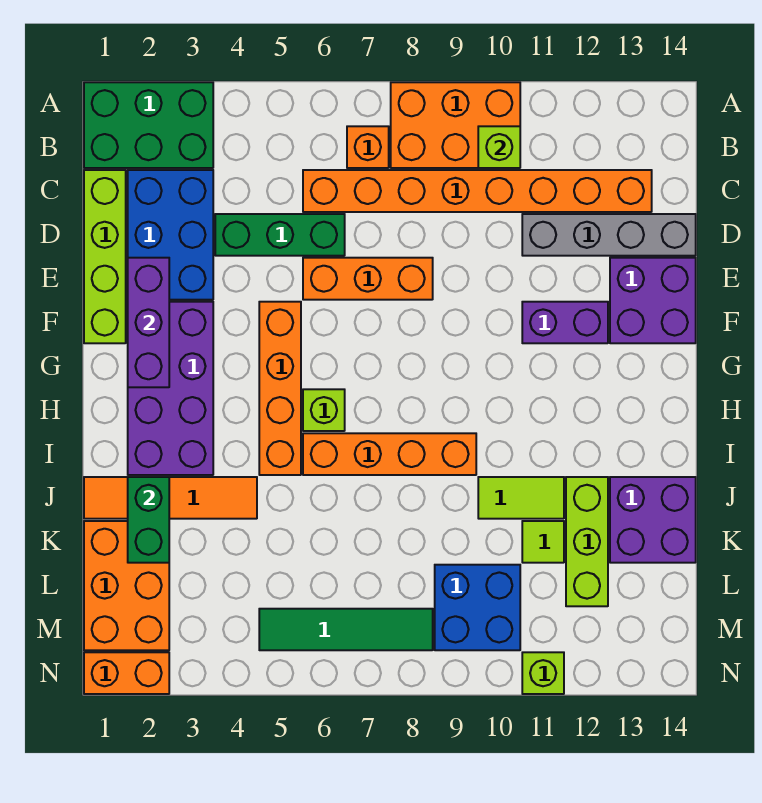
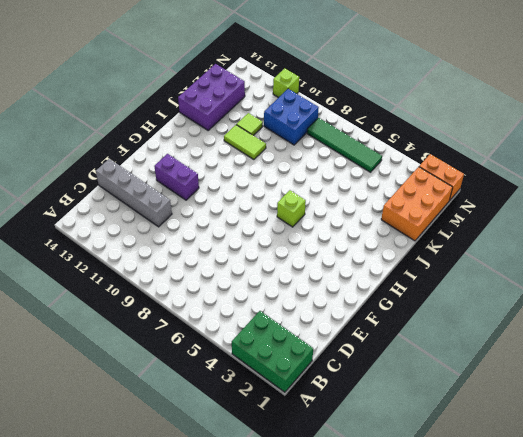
purple 2x3 brick [178,64,245,130] -> purple 2x2 brick [610,477,696,563]
none -> orange 2x3 brick [391,82,520,168]
none -> orange 1x1 brick [347,126,389,168]
none -> lime 1x4 brick [84,170,126,343]

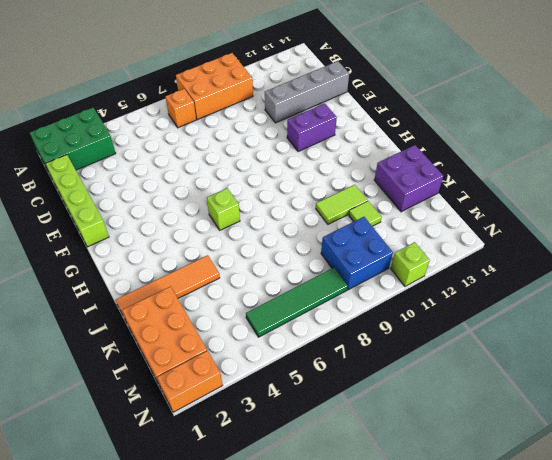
none -> blue 2x3 brick [128,170,213,300]
none -> orange 1x8 brick [303,170,652,212]
none -> green 1x3 brick [215,214,345,256]

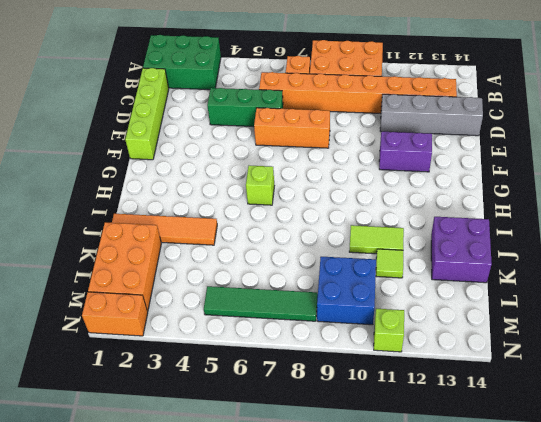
none -> blue 2x3 brick [128,170,213,300]
none -> purple 2x2 brick [610,258,696,343]
none -> purple 2x4 brick [128,302,213,475]

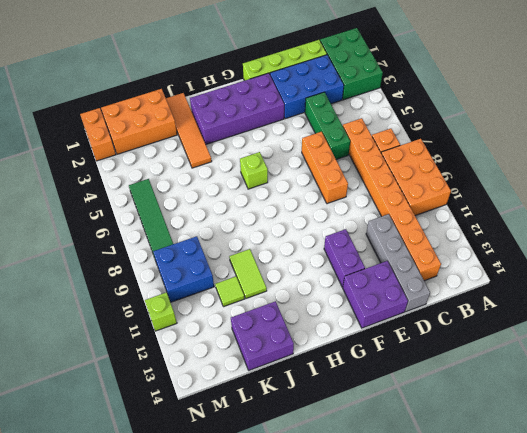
none -> orange 1x4 brick [259,302,301,475]
none -> orange 1x4 brick [303,433,476,475]
none -> lime 1x3 brick [566,477,608,606]

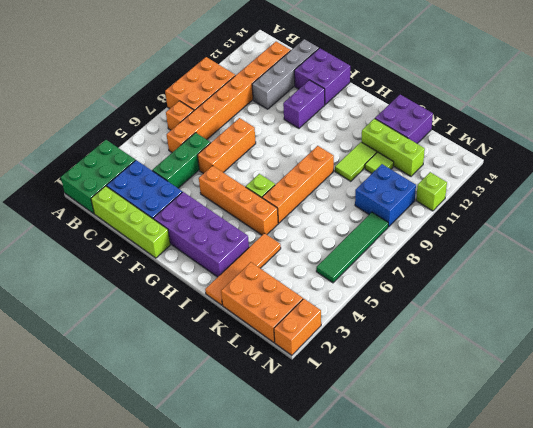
none -> lime 1x1 brick [478,126,520,168]
none -> purple 1x3 brick [128,258,169,387]
none -> green 1x2 brick [128,477,169,563]

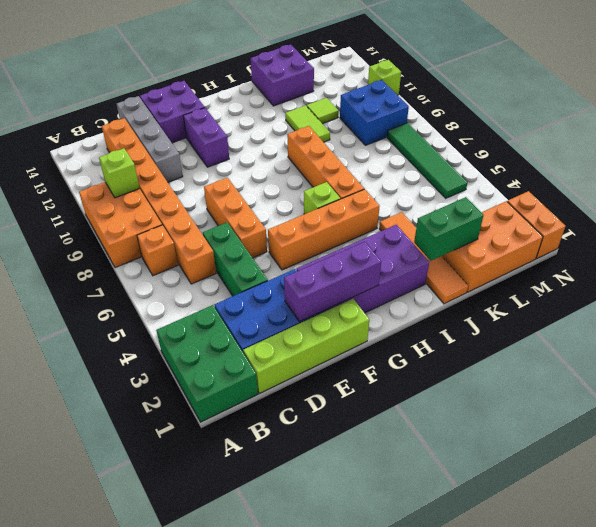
none -> lime 1x3 brick [566,477,608,606]

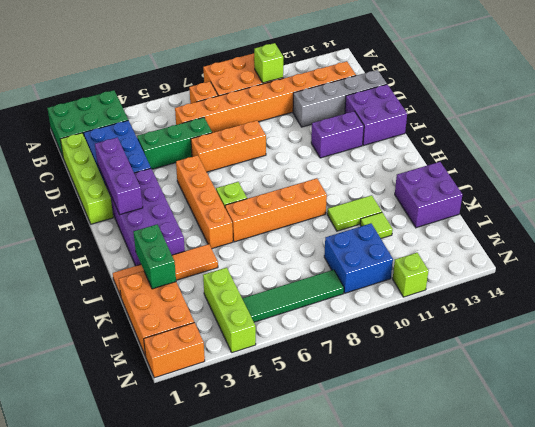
lime 1x3 brick [203,268,256,353] -> lime 1x3 brick moved to [566,477,608,606]

